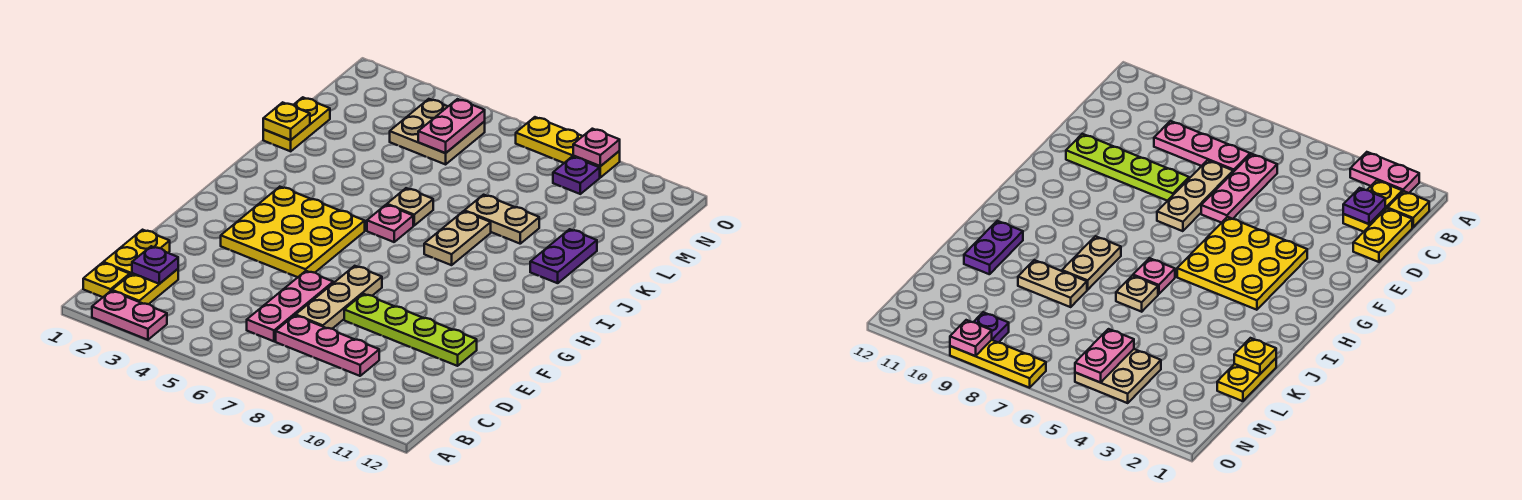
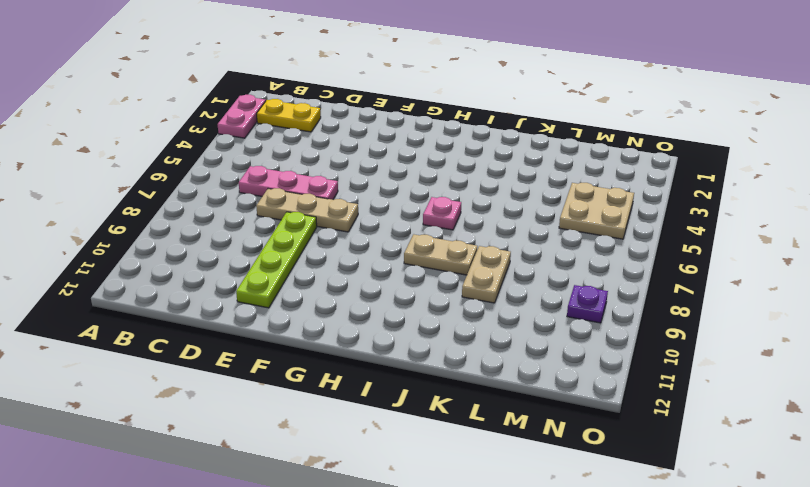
none -> yellow 1x1 plate [83,263,130,297]
none -> yellow 1x2 plate [103,230,170,275]
none -> pink 1x3 plate [276,315,379,376]

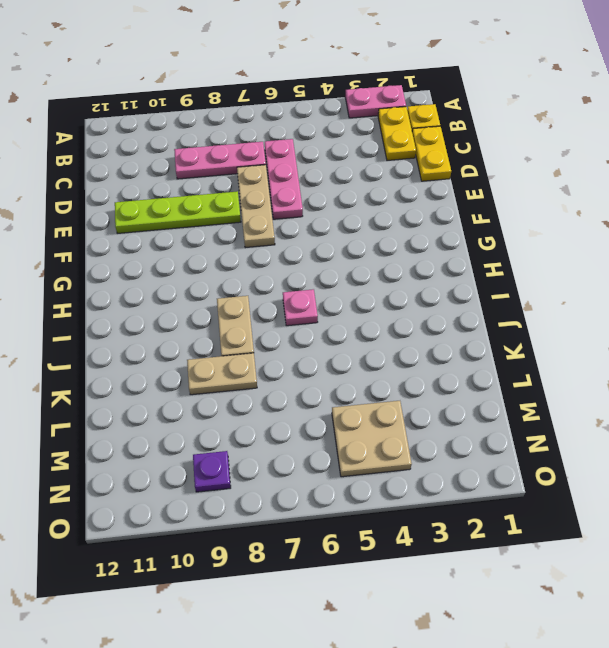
none -> yellow 3x3 plate [221,187,365,277]
none -> tan 1x1 plate [387,188,433,225]
none -> purple 1x2 plate [530,229,597,283]

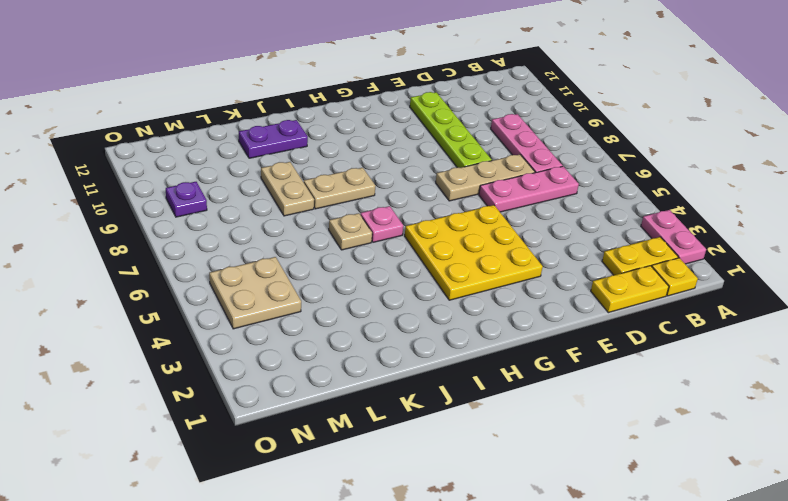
none -> yellow 1x2 plate [263,97,330,151]
none -> yellow 1x3 plate [516,117,620,177]
none -> purple 1x1 plate [132,246,178,284]

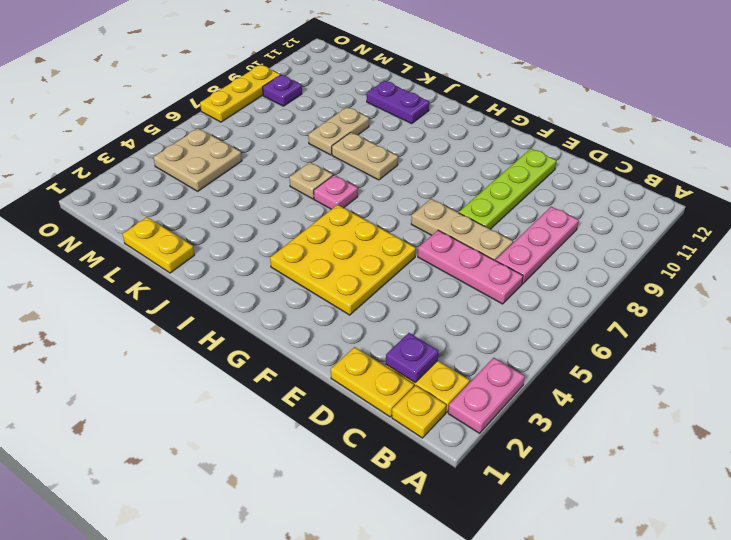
none -> yellow 1x1 plate [263,102,310,140]
none -> pink 1x2 plate [418,99,485,153]
none -> pink 1x1 plate [573,129,620,166]

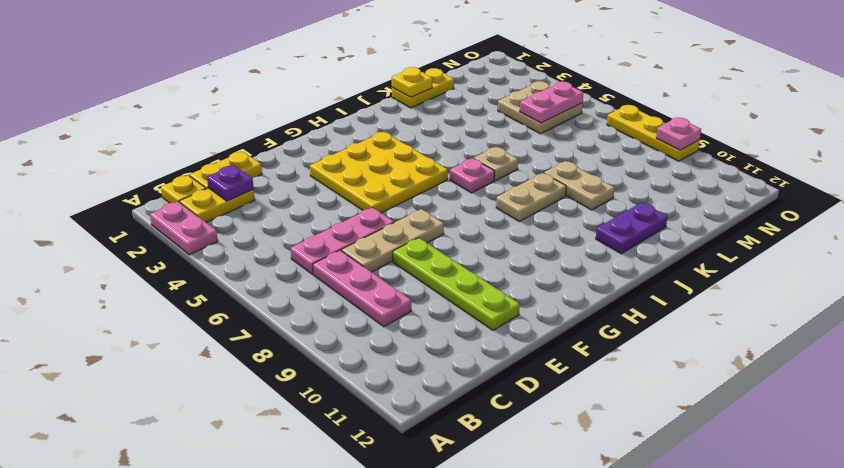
none -> purple 1x1 plate [553,157,600,194]

